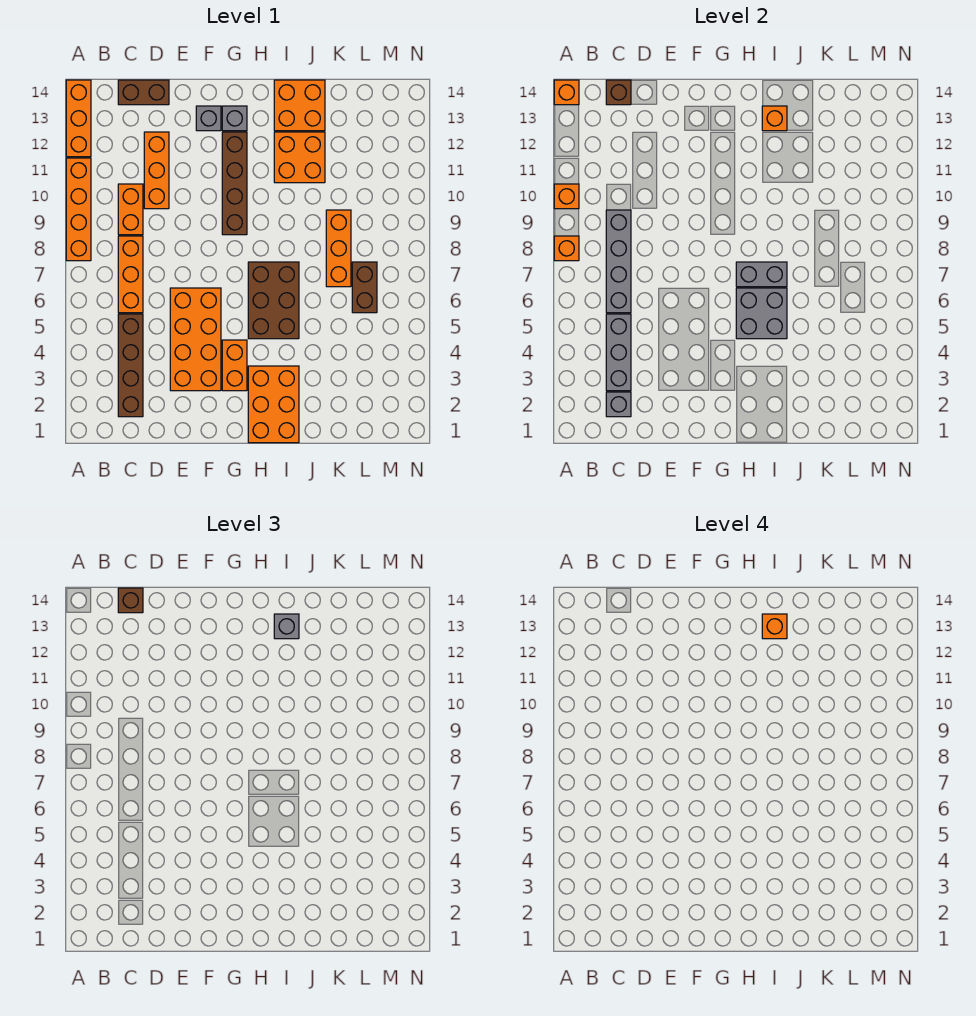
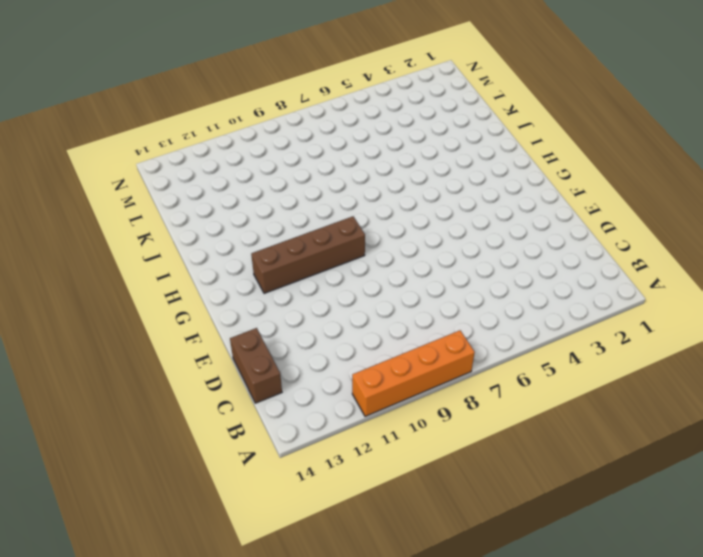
none -> orange 1x3 brick [66,80,91,157]
none -> brown 1x4 brick [118,314,143,417]
none -> orange 1x3 brick [118,236,143,313]
none -> orange 1x2 brick [118,184,143,235]

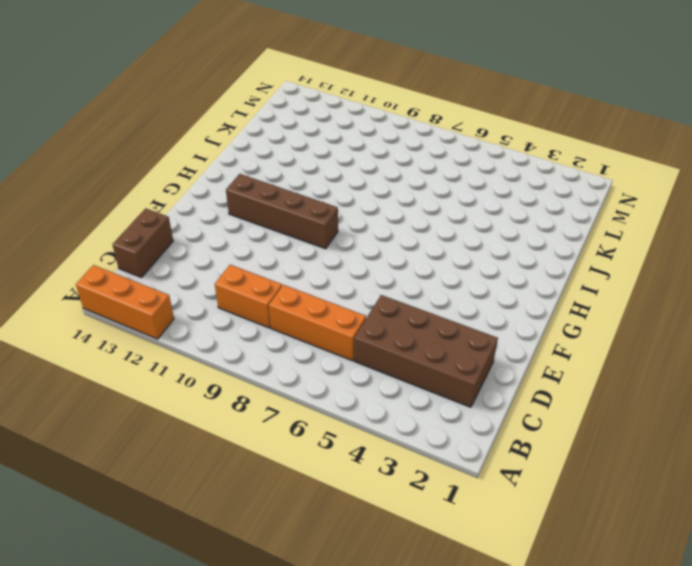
brown 2x4 brick [354,295,498,407] -> brown 1x4 brick [118,314,143,417]
none -> orange 1x4 brick [66,158,91,261]
none -> orange 1x3 brick [144,132,169,209]
none -> orange 2x4 brick [170,288,221,391]
none -> grey 1x1 brick [196,106,221,131]

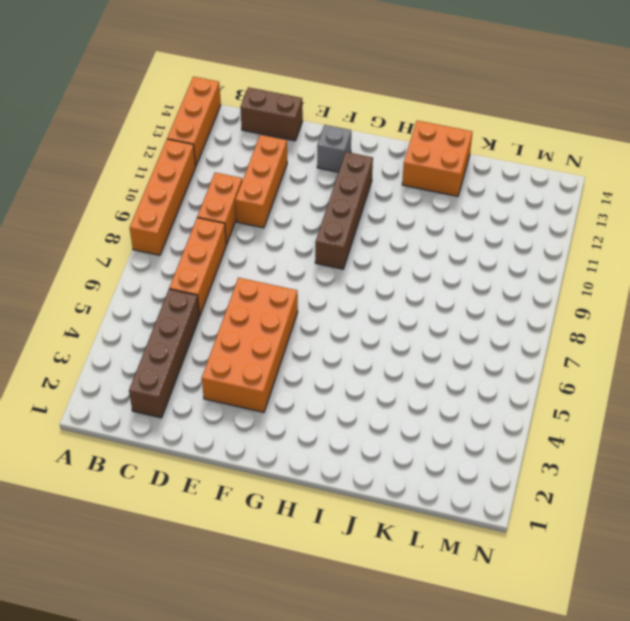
none -> orange 1x2 brick [222,340,247,391]
none -> grey 1x1 brick [222,106,247,131]
none -> orange 2x3 brick [248,366,299,443]
none -> brown 2x3 brick [248,262,299,339]

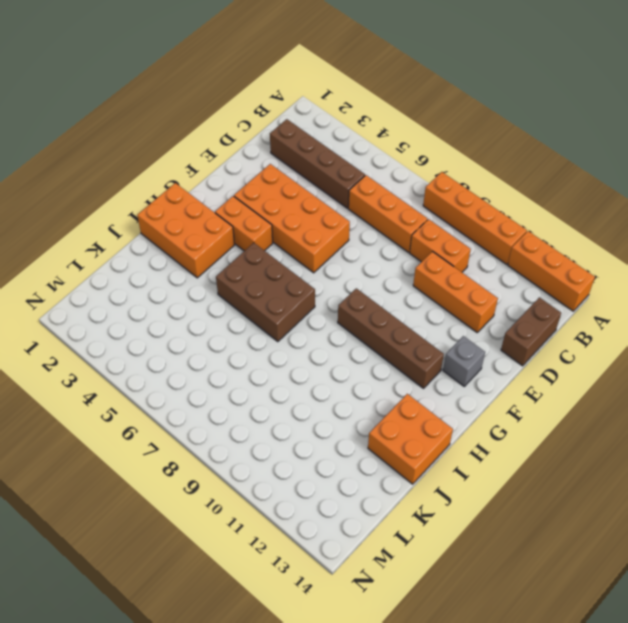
none -> grey 1x1 brick [222,106,247,131]
none -> orange 2x2 brick [274,132,325,183]
none -> orange 1x3 brick [326,210,351,287]
none -> brown 1x2 brick [352,262,377,313]

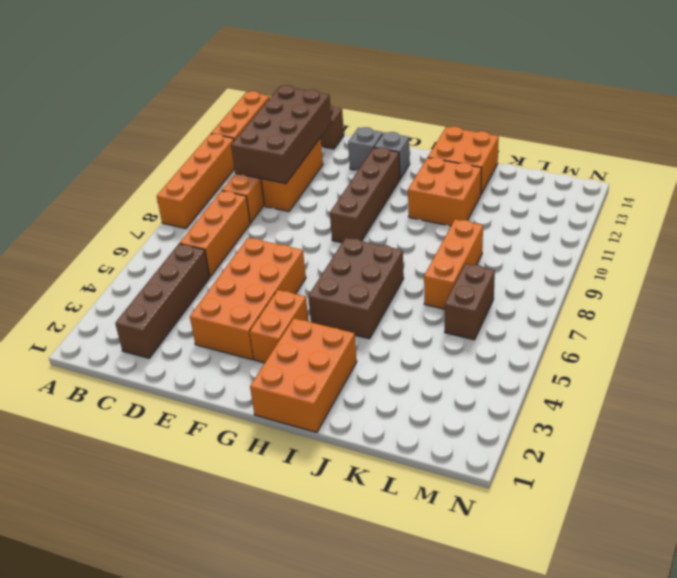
brown 2x4 brick [231,85,332,184] -> none
none -> orange 1x1 brick [554,236,579,261]
none -> orange 1x1 brick [554,184,579,209]
none -> orange 1x1 brick [554,80,579,105]
none -> grey 1x1 brick [606,392,631,417]

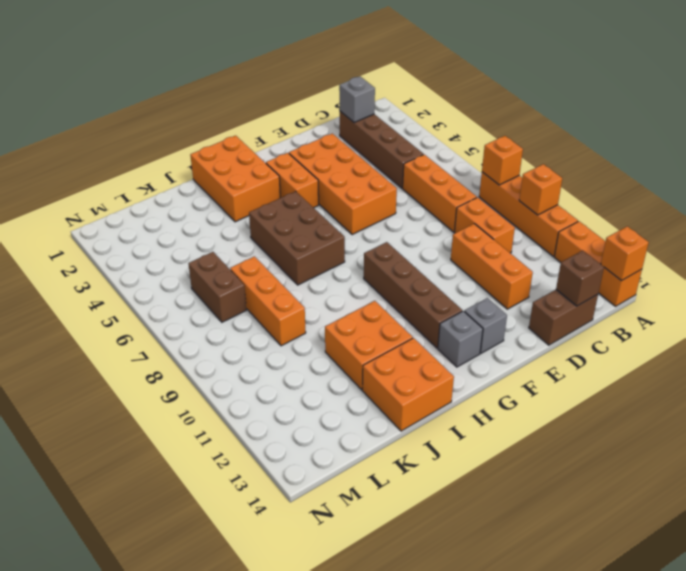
none -> grey 1x3 brick [606,314,631,391]
none -> grey 1x4 brick [606,210,631,313]
none -> grey 2x2 brick [736,288,787,339]
none -> grey 1x2 brick [736,262,787,287]

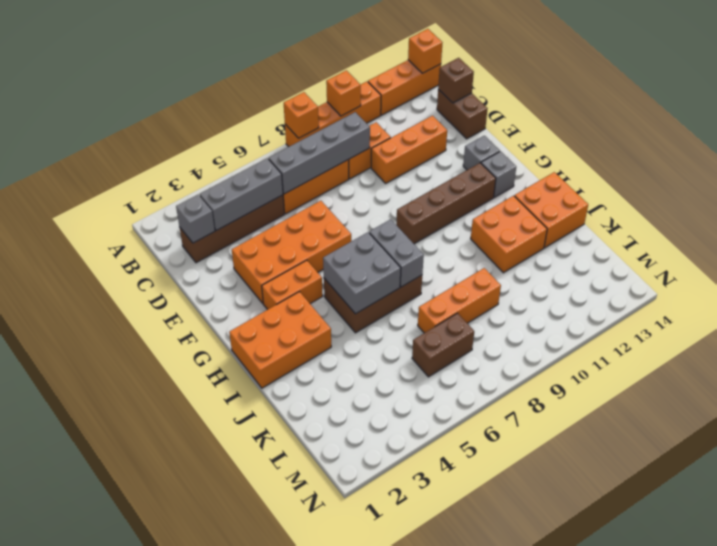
none -> orange 1x1 brick [762,106,787,131]
none -> brown 1x1 brick [118,588,143,613]
none -> grey 1x1 brick [274,614,299,639]
none -> orange 1x1 brick [762,614,787,639]

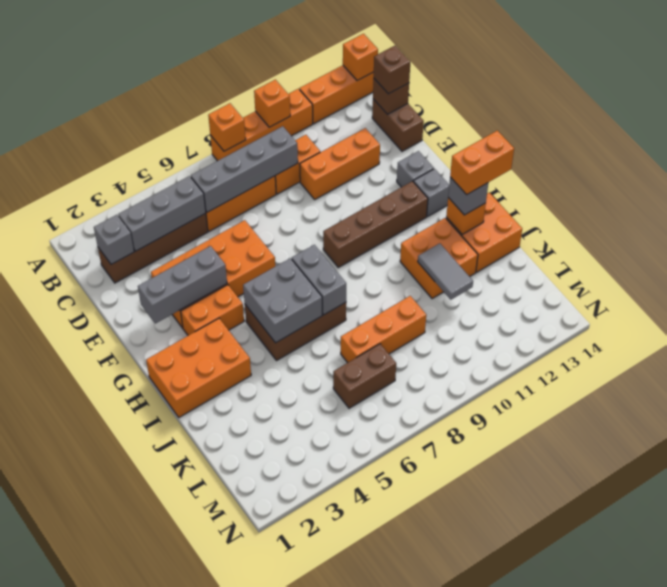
grey 1x3 brick [138,246,227,324] -> none
orange 1x2 brick [450,131,514,195] -> orange 1x1 brick [762,614,787,639]
grey 1x2 tile [418,243,473,300] -> none

